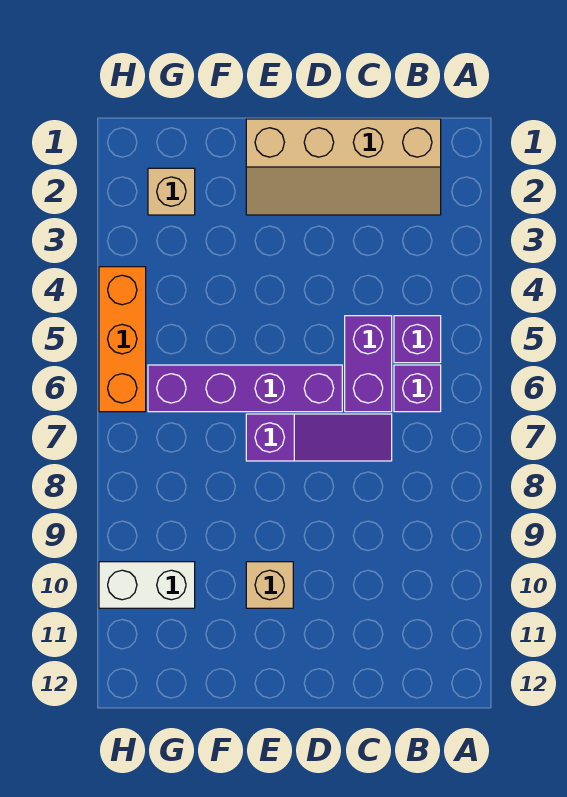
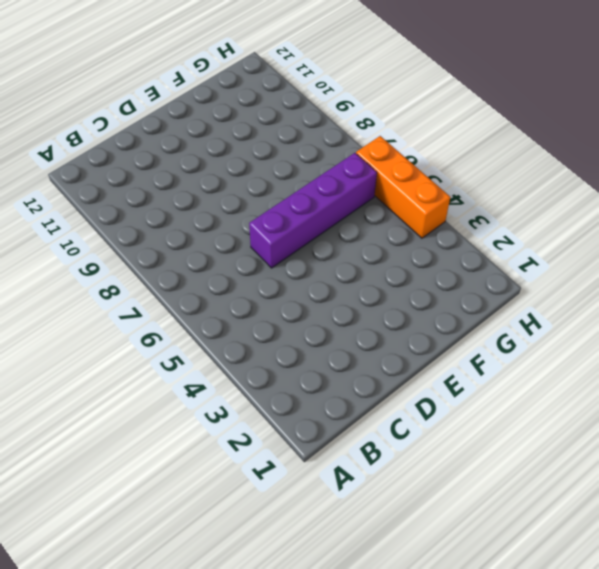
none -> tan 2x4 slope [246,119,441,215]
none -> purple 1x1 brick [394,316,441,363]

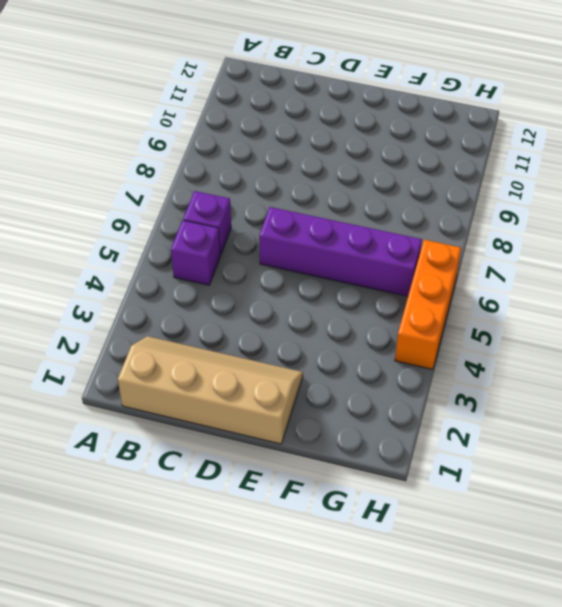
none -> purple 1x2 brick [345,316,392,412]
none -> purple 1x3 slope [246,414,392,461]

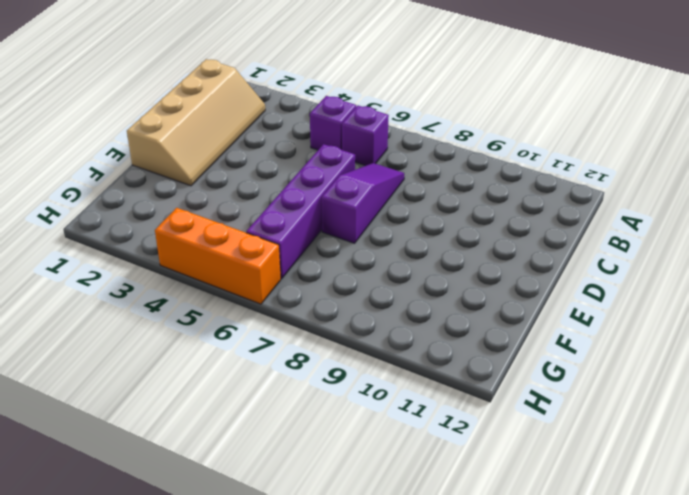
none -> purple 1x2 brick [345,316,392,412]
none -> tan 1x1 brick [246,562,293,608]

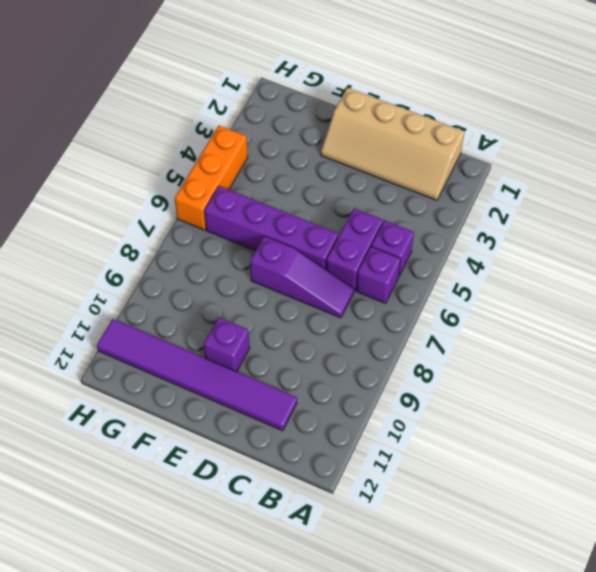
purple 1x6 tile [97,319,297,431] -> none
purple 1x1 brick [203,317,250,372] -> tan 1x1 brick [246,562,293,608]
none -> tan 1x1 brick [148,168,195,215]
none -> white 1x2 brick [99,562,195,608]

